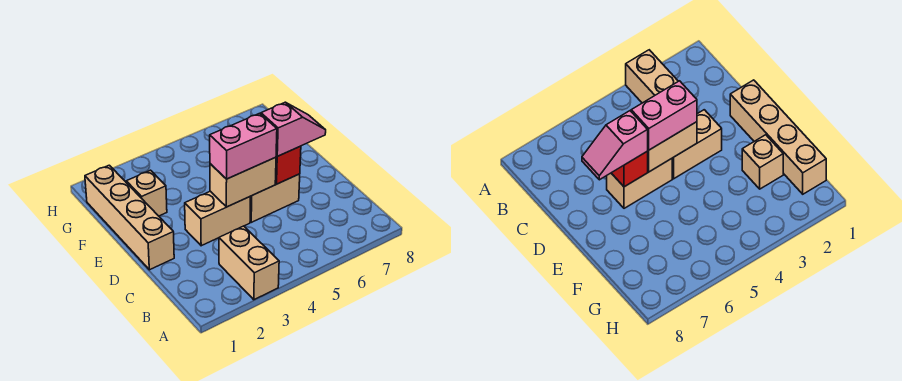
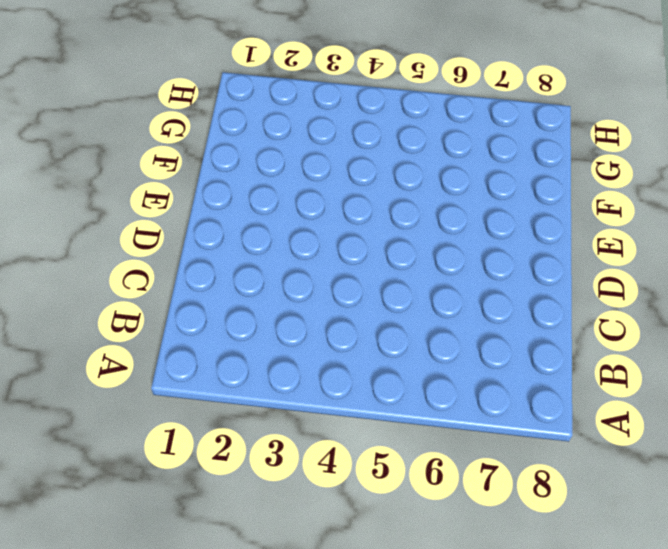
none -> tan 1x2 brick [219,226,279,300]
none -> tan 1x4 brick [85,165,174,270]

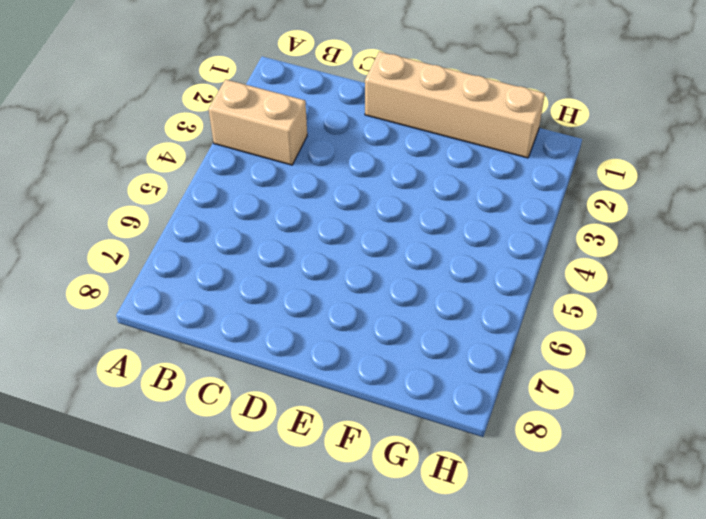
none -> tan 1x2 brick [185,191,251,246]
none -> tan 1x2 brick [250,174,300,222]

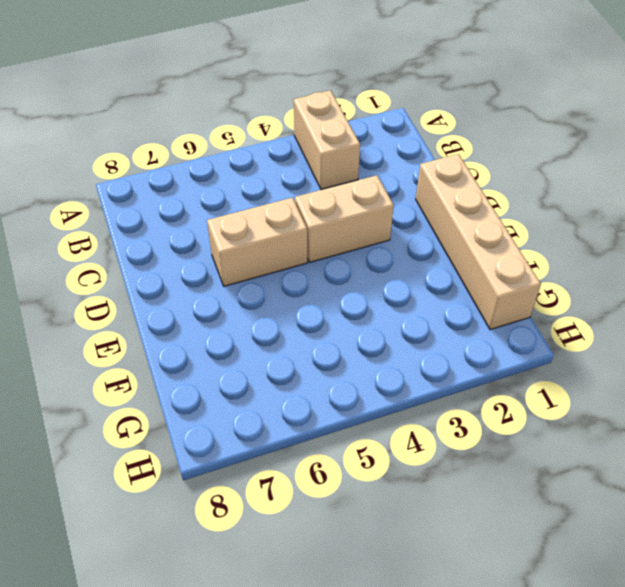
none -> tan 1x1 brick [126,170,167,216]
none -> tan 1x2 brick [210,157,276,207]

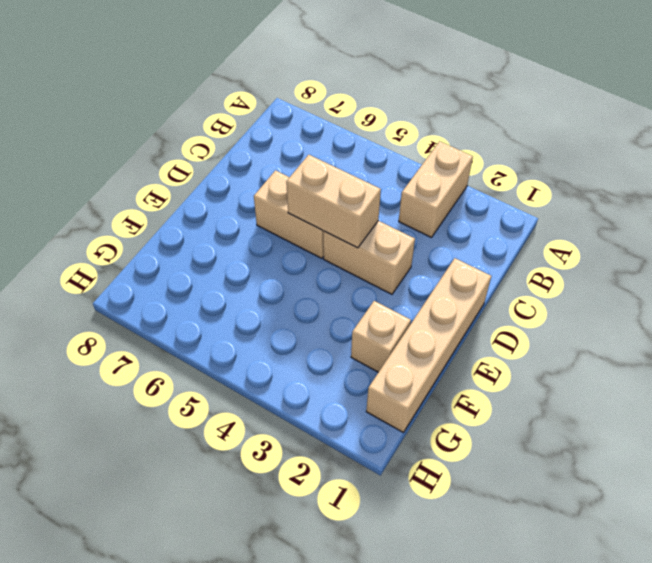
none -> red 1x1 brick [275,146,301,184]
none -> pink 1x2 brick [210,113,277,179]

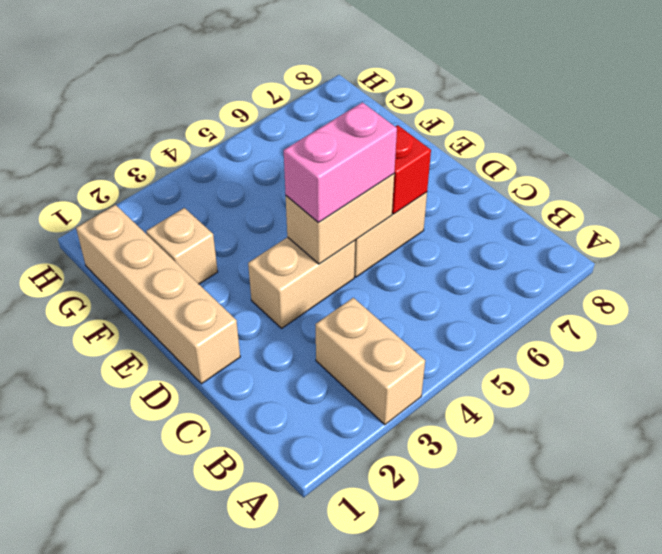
none -> pink 1x2 slope [261,102,326,156]

